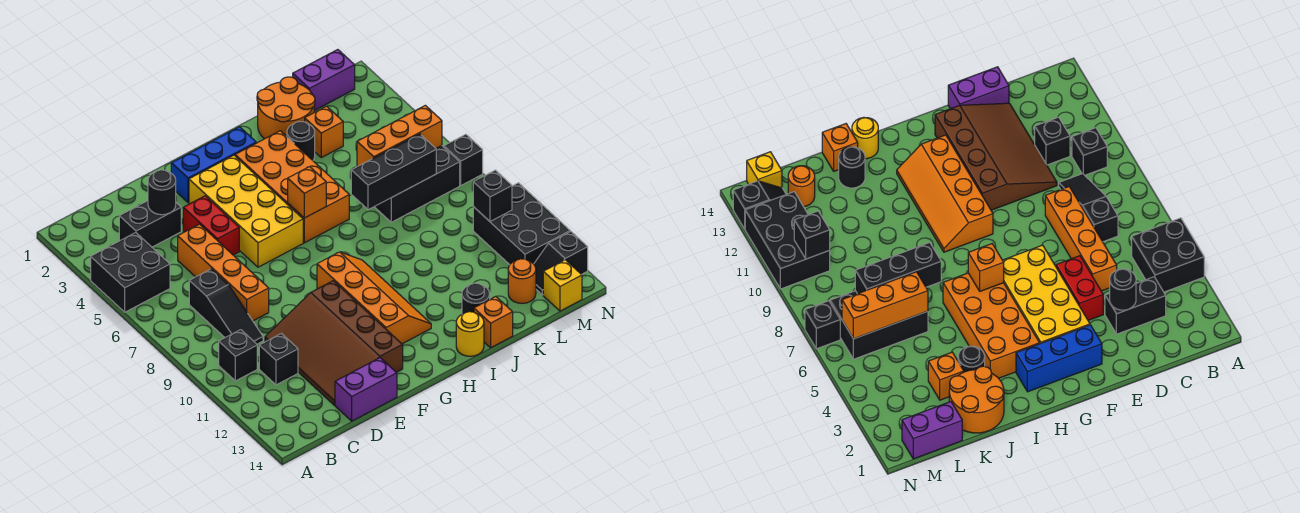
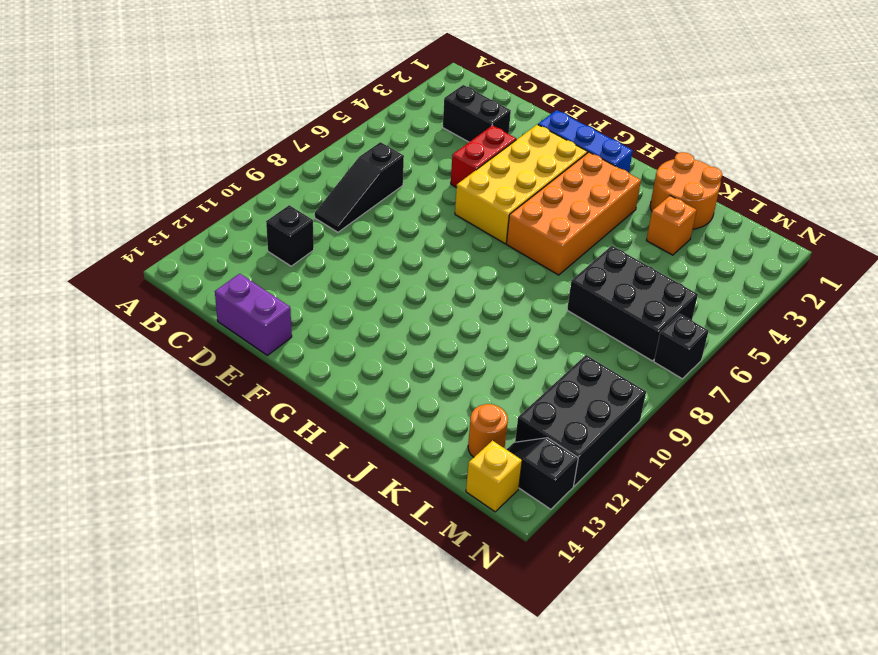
none -> black 2x2 brick [91,233,170,312]
none -> black 1x1 brick [219,330,257,381]
none -> orange 1x4 brick [178,224,269,321]
none -> brown 3x4 slope [265,281,403,405]

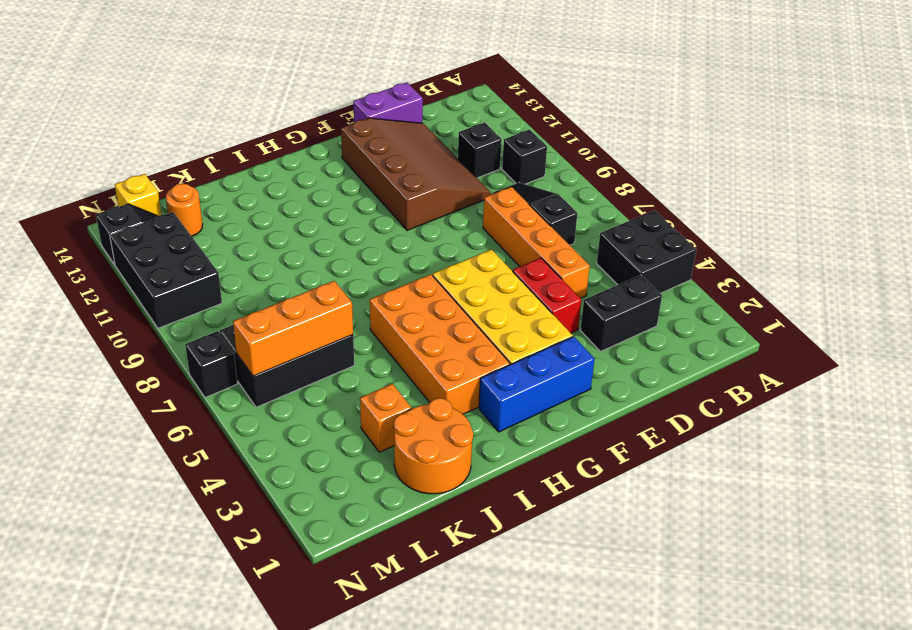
none -> orange 2x4 slope [317,252,431,344]
none -> yellow 1x1 round brick [456,312,484,356]
none -> black 1x1 round brick [287,122,315,160]
none -> black 1x1 round brick [462,283,490,314]

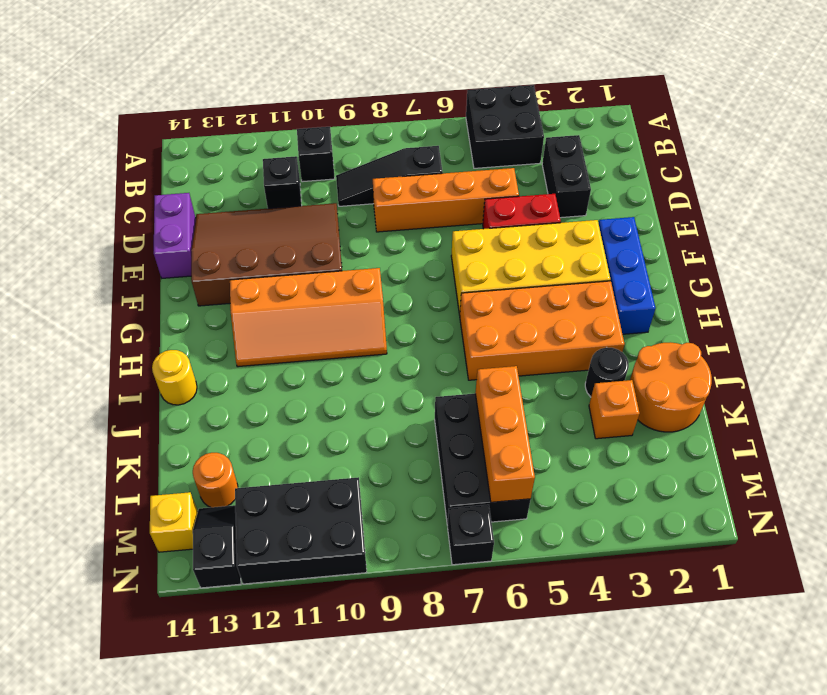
none -> black 1x1 round brick [462,283,490,314]
none -> orange 1x1 brick [474,297,513,348]
none -> purple 1x2 brick [293,50,355,111]
none -> black 1x1 round brick [148,170,176,215]

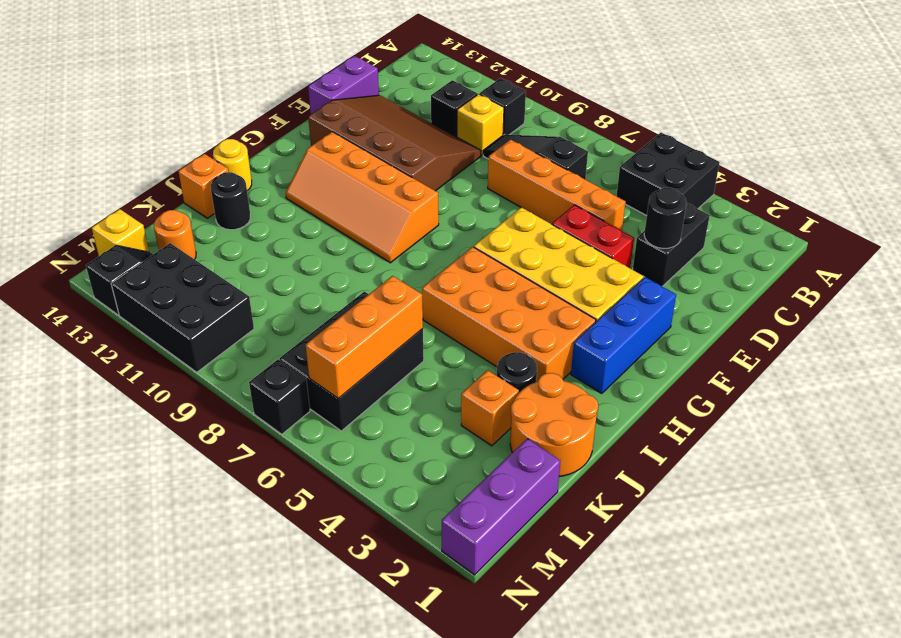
yellow 1x1 brick [457,94,504,155] -> none
purple 1x3 brick [442,439,560,575] -> purple 1x2 brick [293,50,355,111]
none -> orange 1x1 brick [288,167,326,218]
none -> black 1x3 brick [351,134,436,210]
none -> black 1x1 brick [473,170,512,221]

